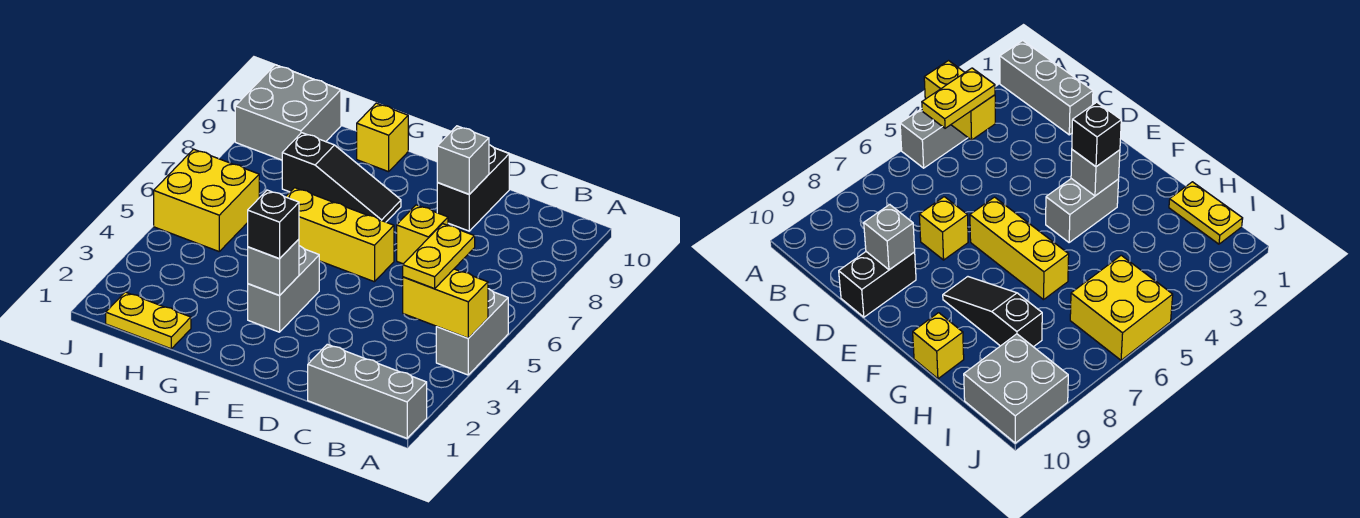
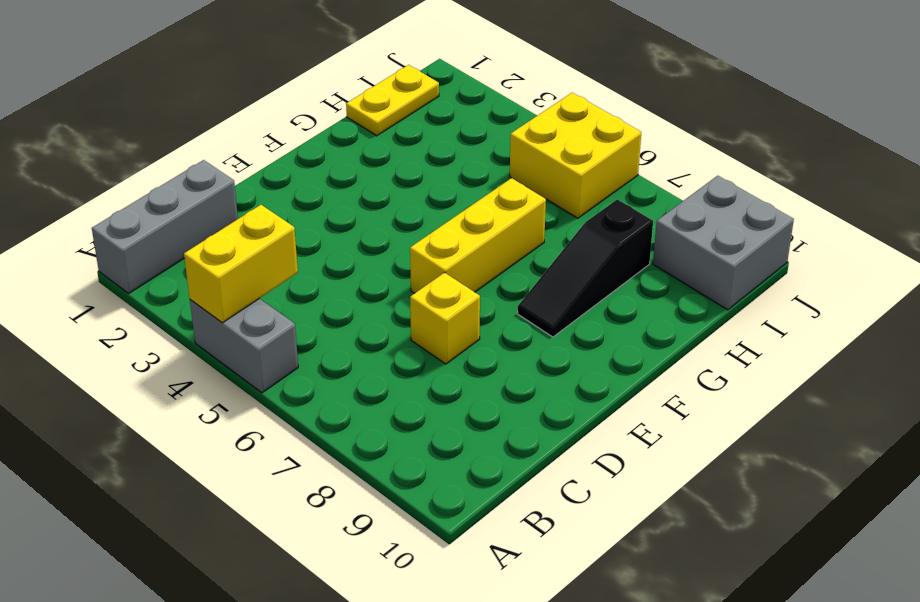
none -> black 1x2 brick [437,145,509,231]
none -> grey 1x2 brick [248,246,319,332]
none -> yellow 1x1 brick [357,103,408,172]

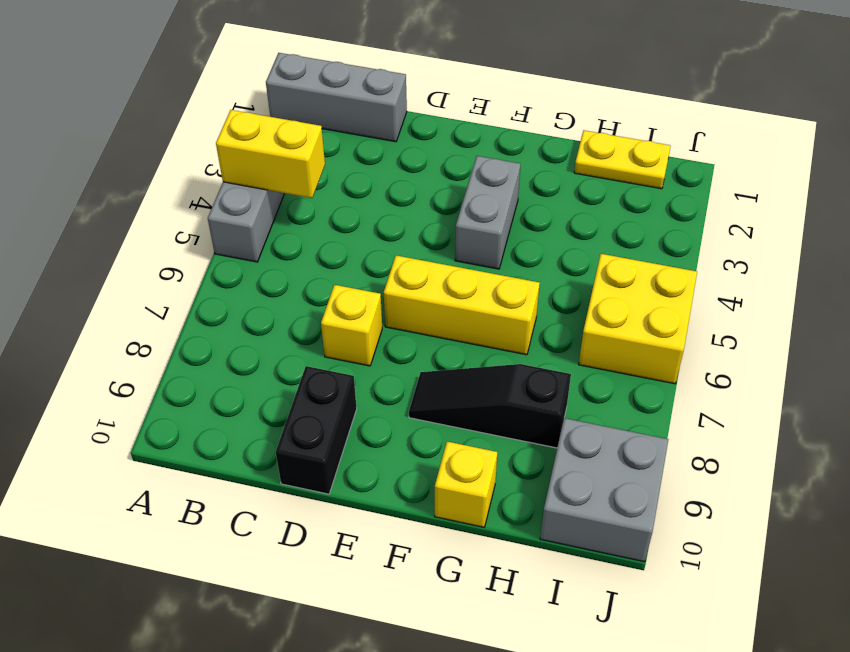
none -> grey 1x1 brick [437,126,489,194]
none -> grey 1x1 brick [248,239,299,295]
none -> yellow 1x2 plate [403,224,475,289]

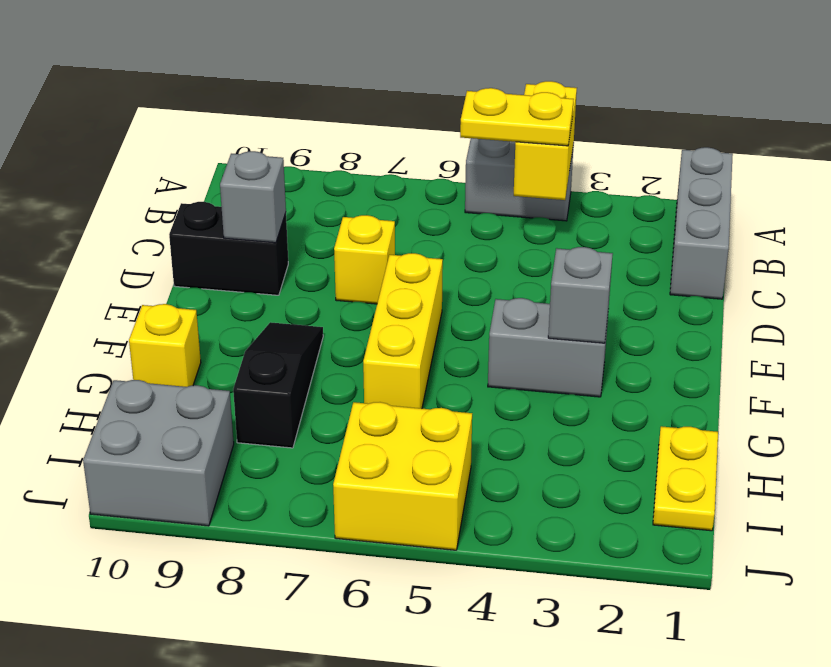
none -> black 1x1 brick [248,190,299,259]

